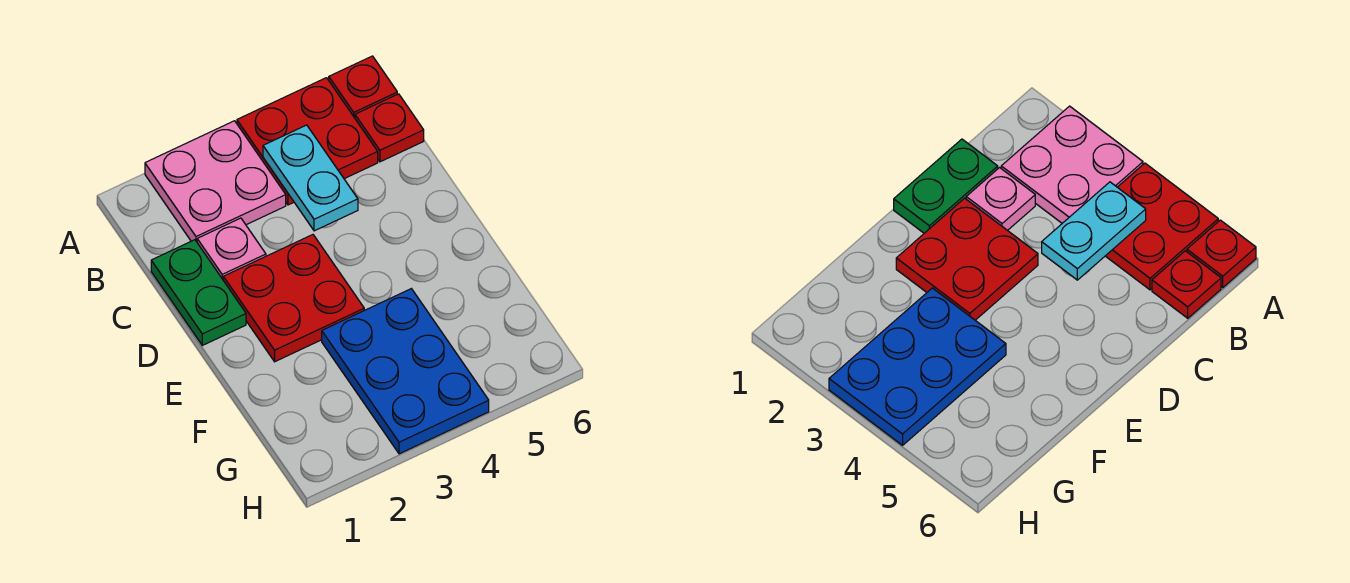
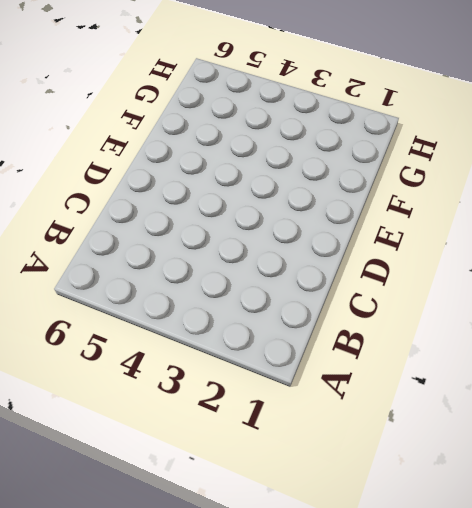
none -> pink 2x2 plate [145,121,286,242]
none -> red 2x2 plate [237,78,378,205]

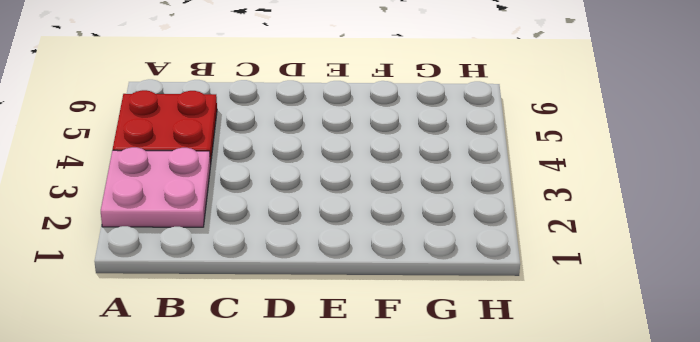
none -> red 1x1 plate [329,56,397,118]
none -> red 1x1 plate [355,94,424,162]

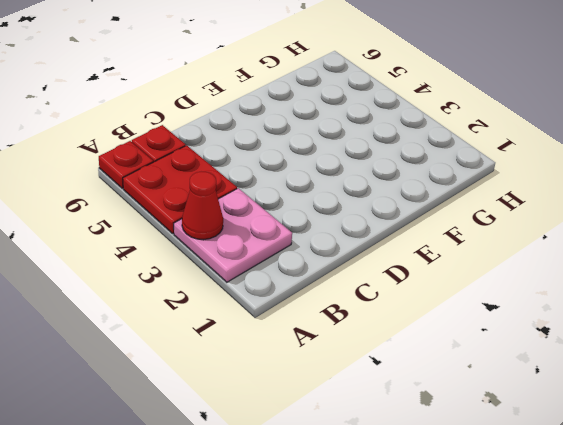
red 1x1 cone [182,171,223,240] -> none
none -> green 1x2 plate [151,240,246,345]
none -> pink 1x1 plate [197,218,266,279]

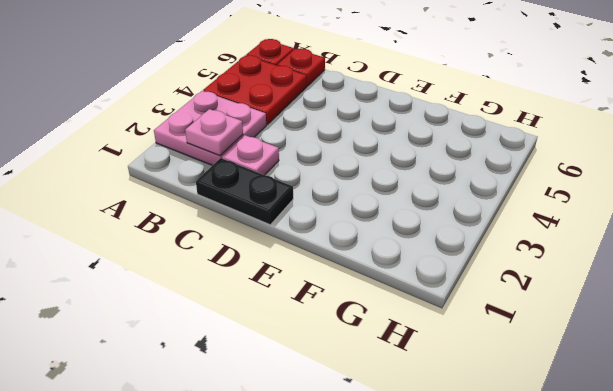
pink 1x1 plate [185,109,243,156] -> none
black 1x2 plate [196,158,293,225] -> green 1x2 plate [151,240,246,345]
none -> red 2x2 plate [223,235,364,362]
none -> blue 2x3 plate [322,289,489,454]

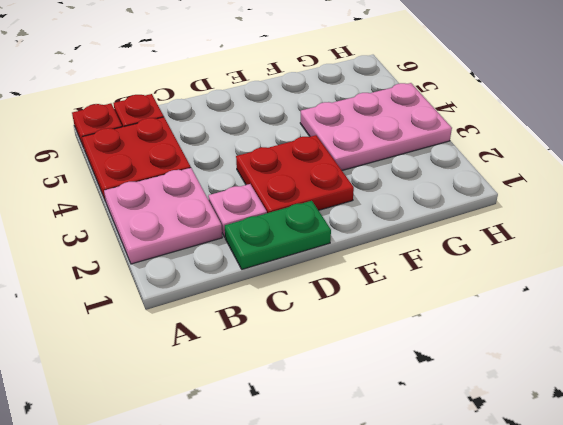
pink 2x3 plate [300,83,452,170] -> blue 2x3 plate [322,289,489,454]
none -> cyan 1x2 plate [263,125,358,231]

